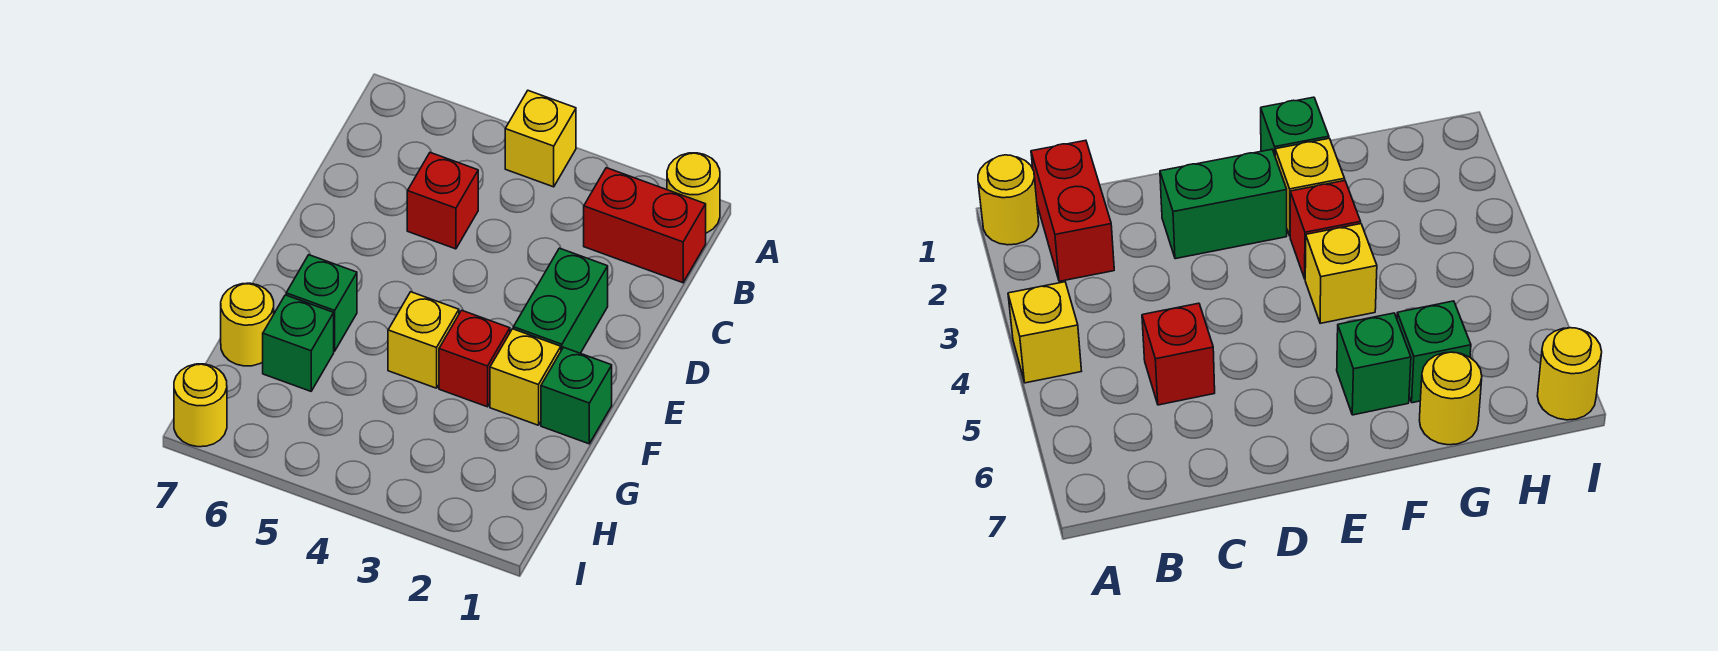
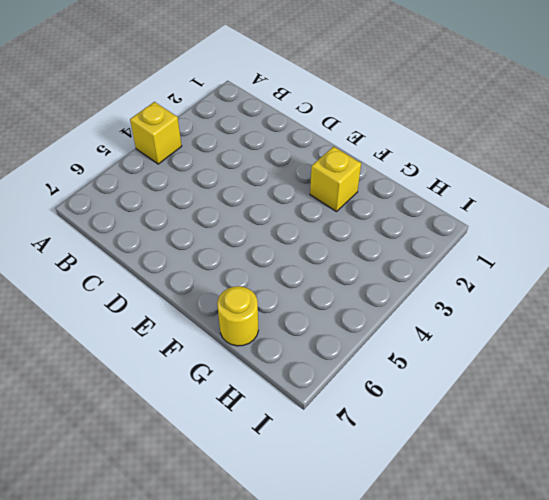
none -> yellow 1x1 round brick [667,153,720,233]
none -> red 1x2 brick [584,168,706,283]
none -> red 1x1 brick [407,153,478,249]

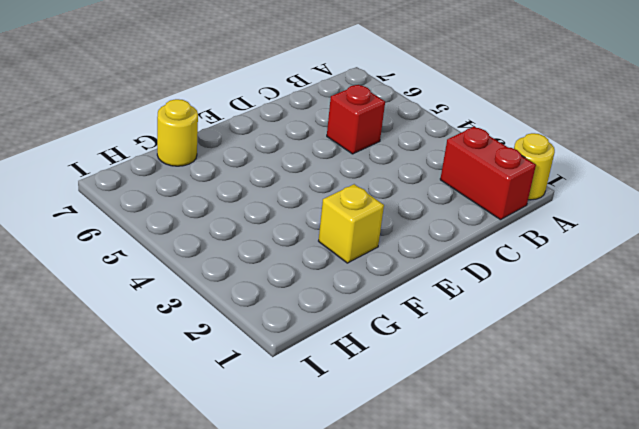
none -> yellow 1x1 brick [505,91,576,187]
none -> green 1x2 brick [513,248,608,353]
none -> green 1x1 brick [541,347,612,444]

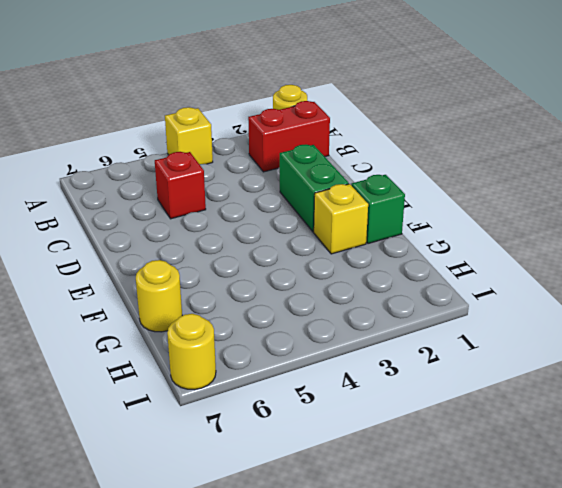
none -> red 1x1 brick [439,310,510,407]
none -> yellow 1x1 brick [388,292,459,388]
none -> green 1x1 brick [286,255,357,351]

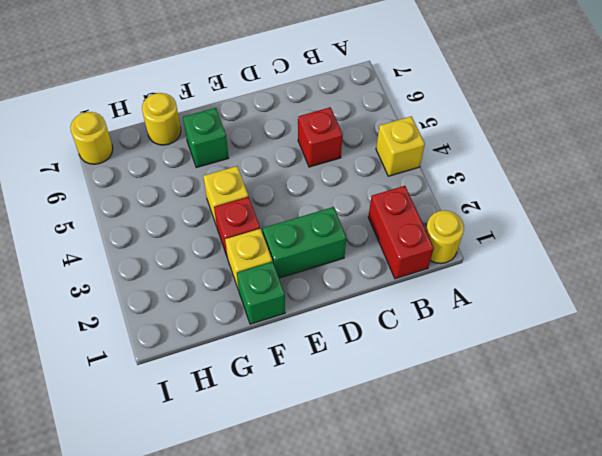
none -> green 1x1 brick [263,295,334,391]

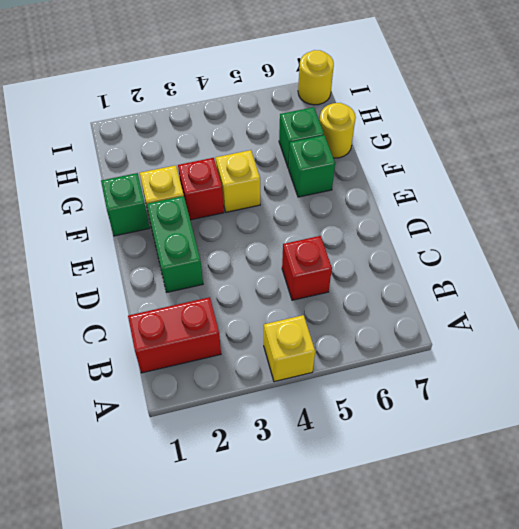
none -> yellow 1x1 round brick [667,153,720,233]

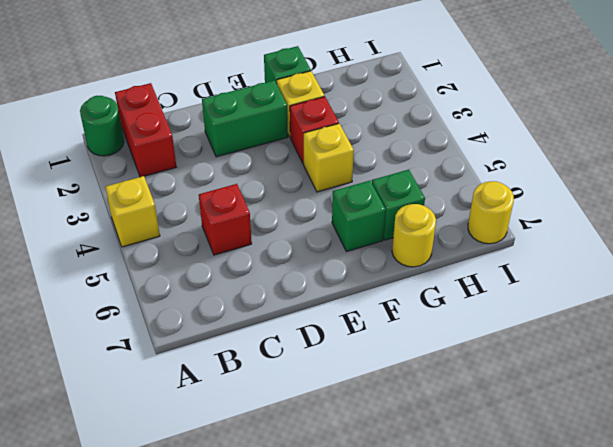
green 1x1 round brick [80,96,124,156] -> yellow 1x1 round brick [667,153,720,233]

